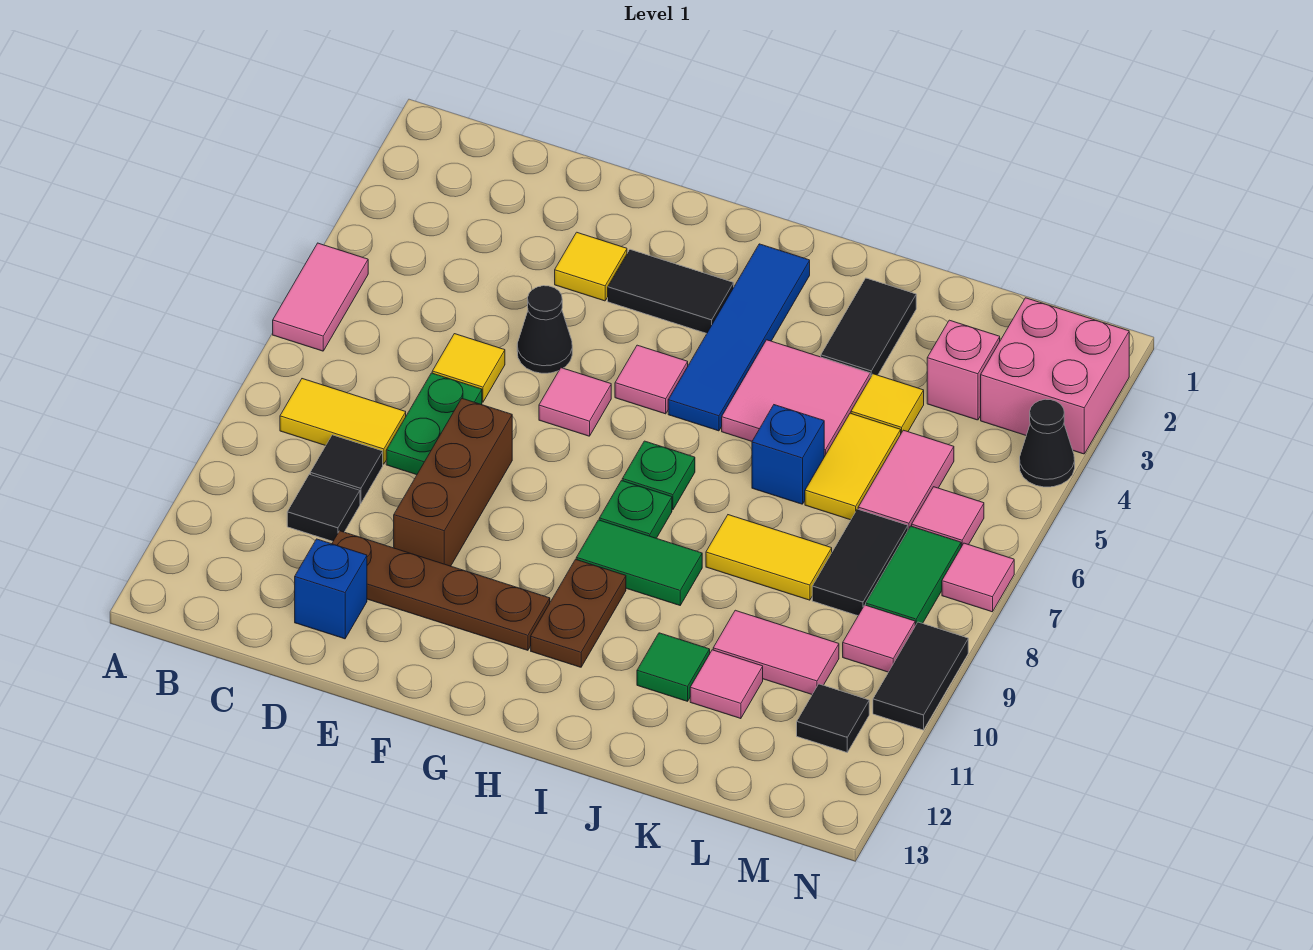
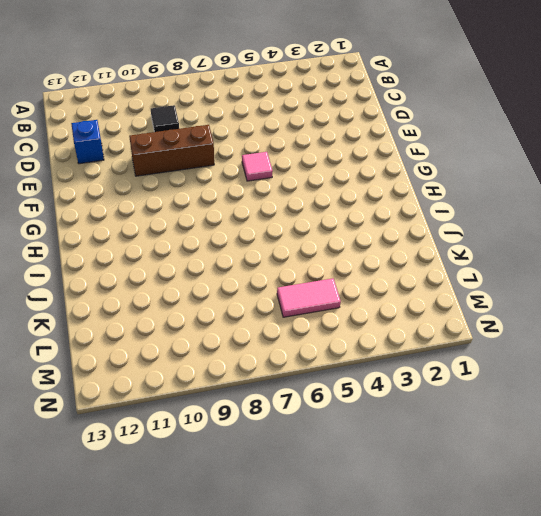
none -> pink 1x2 tile [273,243,368,351]
none -> yellow 1x2 tile [280,379,406,464]
none -> black 1x1 tile [287,474,360,541]
none -> yellow 1x1 tile [432,334,505,402]

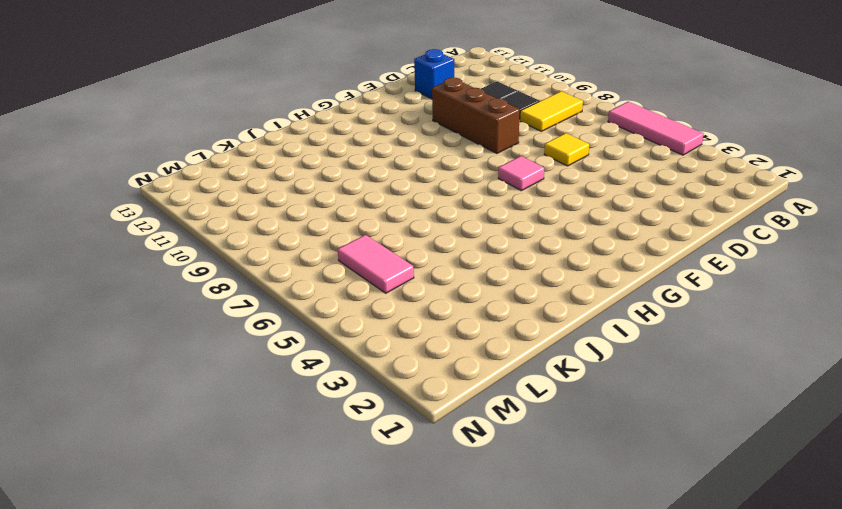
pink 1x3 tile [608,102,704,155] -> pink 1x2 tile [273,243,368,351]
none -> green 1x2 plate [386,373,482,475]
none -> brown 1x4 plate [332,531,550,650]
none -> yellow 1x1 tile [555,232,627,301]
none -> black 1x1 cone [517,286,572,373]

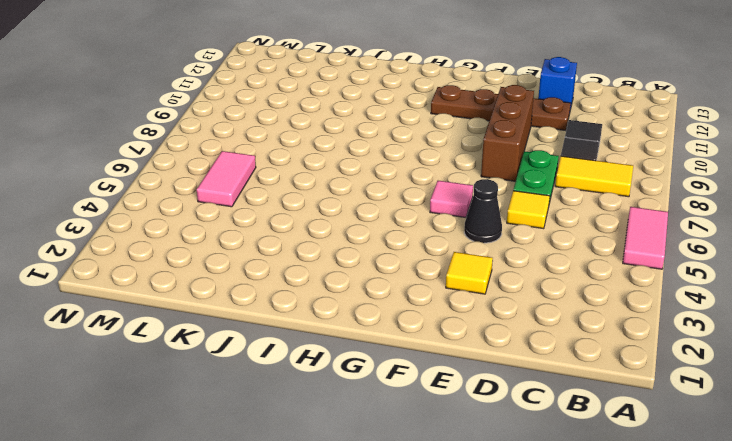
none -> black 1x2 tile [608,250,734,333]
none -> pink 1x1 tile [615,345,688,414]
none -> blue 1x4 tile [668,244,810,431]
none -> green 1x1 plate [622,441,695,510]

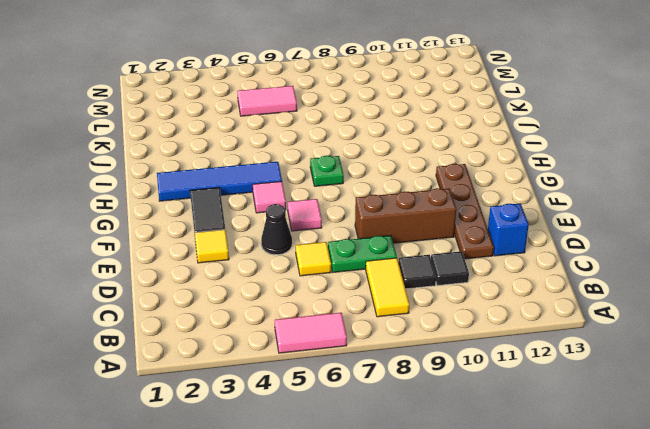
none -> green 1x1 plate [599,481,672,538]
none -> green 1x2 tile [576,520,702,605]
none -> brown 1x2 plate [531,559,626,667]
none -> pink 2x2 tile [722,340,870,457]

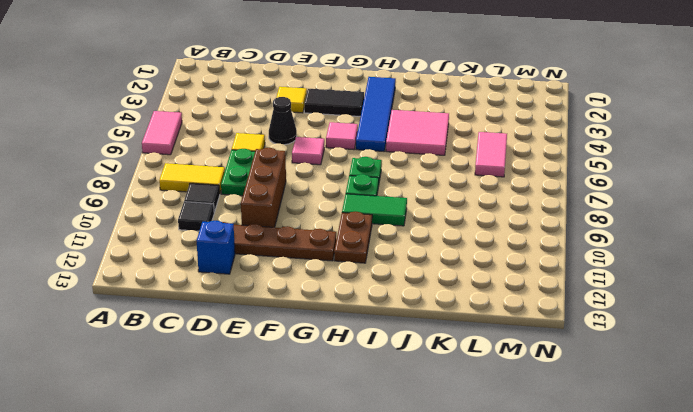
none -> black 1x2 tile [821,278,916,378]
none -> blue 1x1 brick [752,405,824,504]
none -> yellow 1x2 tile [706,515,832,600]
none -> green 1x1 tile [637,633,710,701]

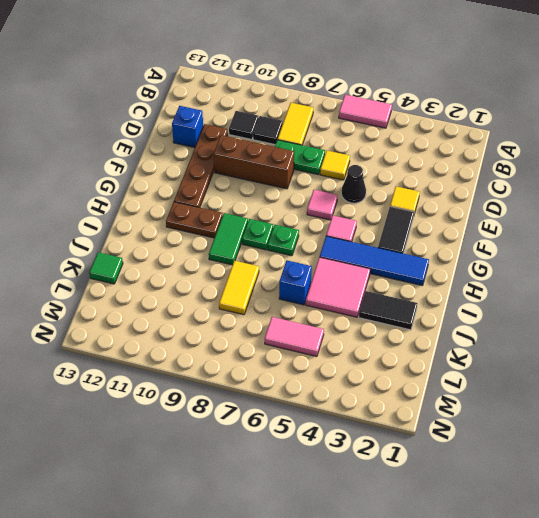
green 1x1 tile [89,252,123,284] -> green 1x1 tile moved to [637,633,710,701]
none -> yellow 1x1 tile [851,374,924,433]
none -> yellow 1x2 tile [805,413,901,520]
none -> pink 1x2 tile [713,610,839,694]
none -> pink 1x1 tile [690,650,763,719]

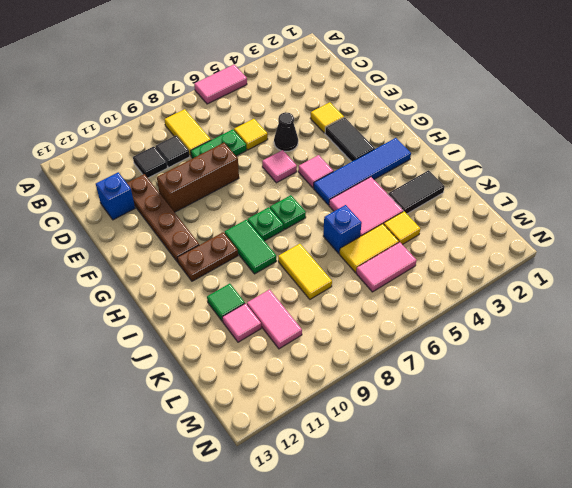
none -> pink 1x1 brick [927,320,1000,420]
none -> black 1x2 tile [812,509,908,616]
none -> pink 2x2 brick [981,298,1129,454]
none -> pink 1x1 tile [912,487,984,547]

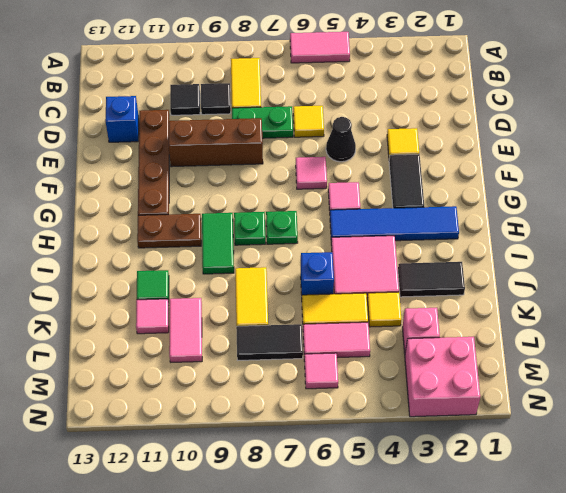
none -> green 1x2 tile [866,526,961,626]
none -> pink 1x1 tile [843,605,915,672]
none -> black 1x1 tile [797,684,869,752]
none -> black 1x1 cone [1020,399,1075,487]

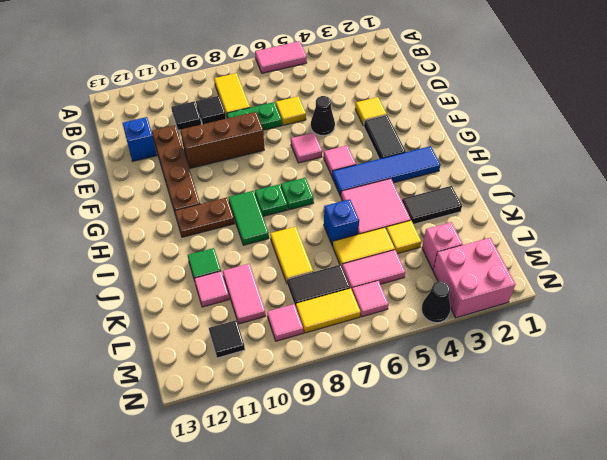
yellow 1x2 tile [296,288,360,333] -> green 1x2 tile [866,526,961,626]
none -> pink 1x1 tile [942,543,1014,612]
none -> black 1x2 tile [873,622,968,730]

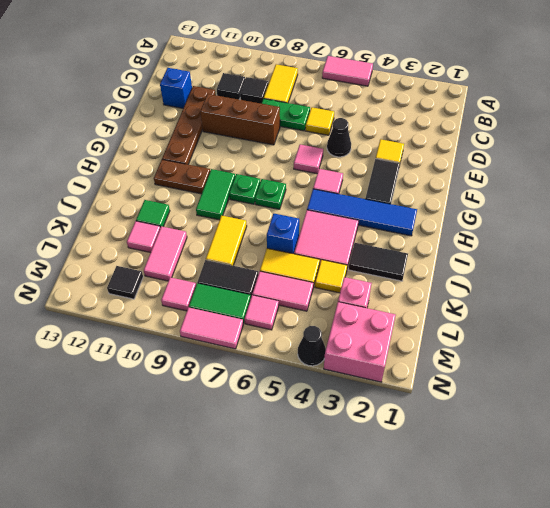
pink 1x2 tile [180,308,243,349] -> pink 1x1 tile [942,543,1014,612]
none -> black 1x2 tile [873,622,968,730]

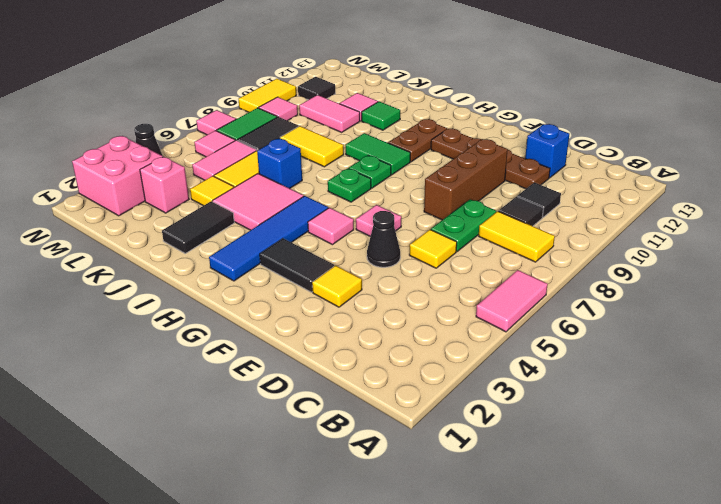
yellow 1x2 tile [239,79,296,112] -> black 1x2 tile [873,622,968,730]

